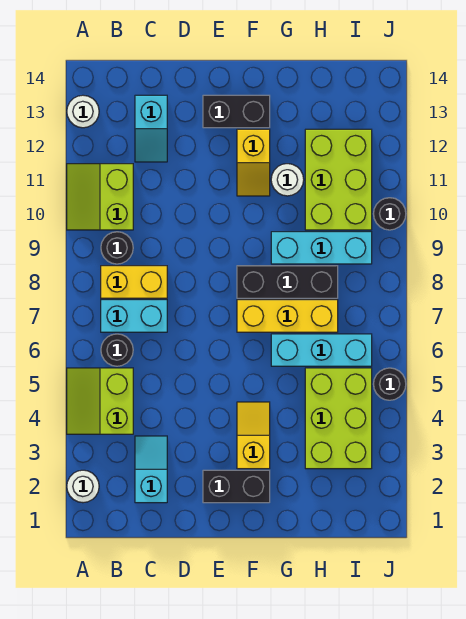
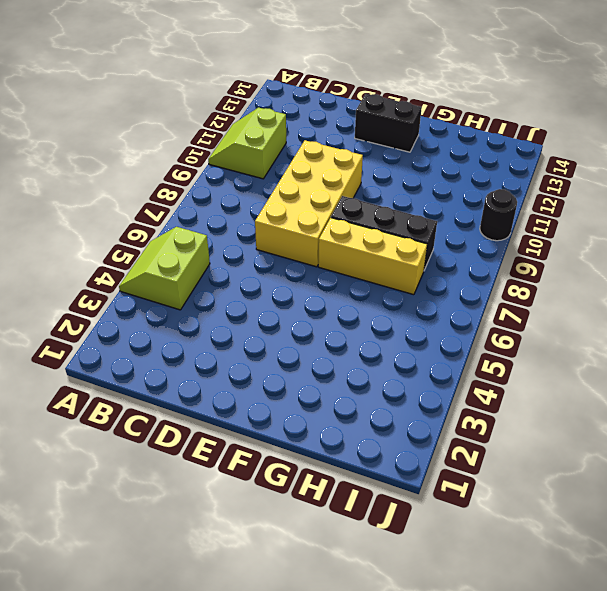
yellow 2x4 brick [255,140,363,267] -> none
none -> white 1x1 round brick [67,470,99,503]
none -> white 1x1 round brick [67,95,99,128]
none -> black 1x1 round brick [101,334,133,366]

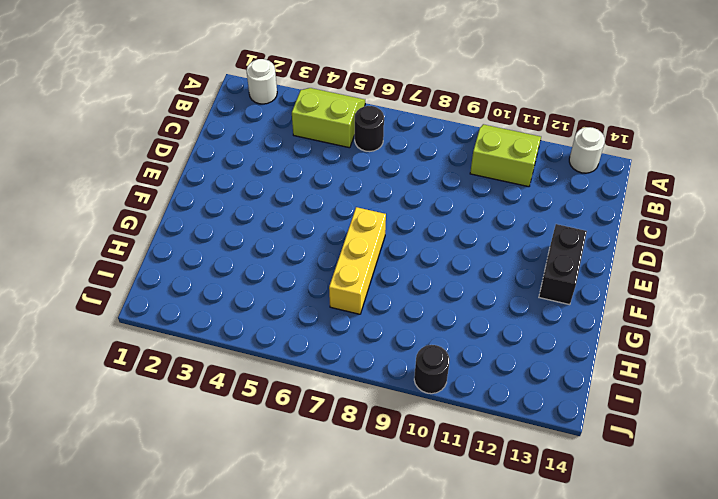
none -> cyan 1x2 brick [101,300,167,332]
none -> yellow 1x2 brick [101,266,167,298]
none -> black 1x1 round brick [101,232,133,264]

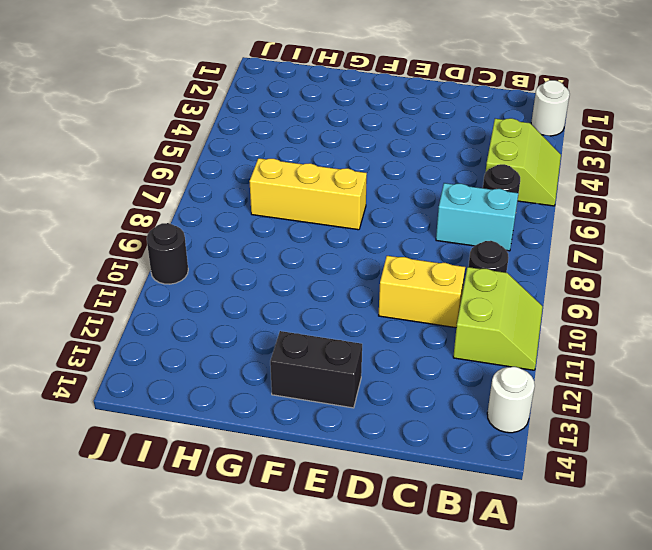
yellow 1x2 brick [379,256,465,328] -> yellow 1x2 brick moved to [101,266,167,298]
none -> cyan 1x2 slope [135,436,167,503]
none -> cyan 1x2 slope [135,95,167,162]
none -> black 1x2 brick [203,470,270,503]

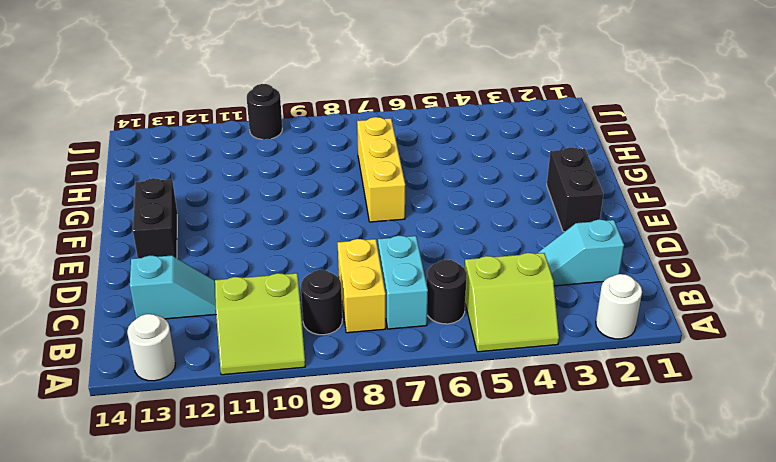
none -> yellow 1x2 slope [237,402,270,469]
none -> black 1x3 brick [237,266,338,298]
none -> yellow 1x2 slope [237,129,270,196]

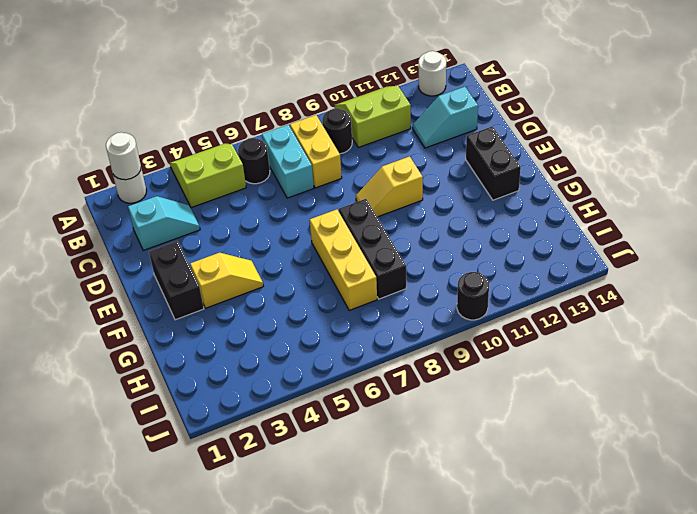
white 1x1 round brick [106,132,141,180] -> white 1x1 round brick moved to [271,164,304,196]
yellow 1x2 slope [356,156,423,217] -> yellow 1x2 slope moved to [237,129,270,196]
none -> cyan 1x3 brick [271,334,372,366]
none -> cyan 1x3 brick [271,232,372,264]
none -> lime 2x3 brick [305,368,372,469]

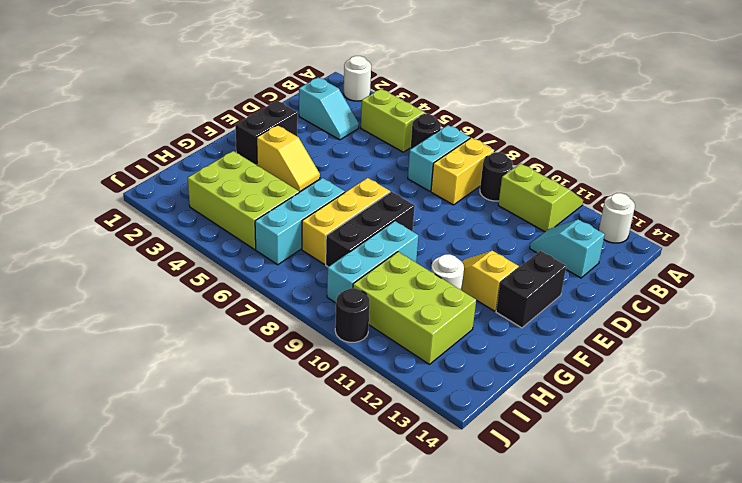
none -> black 1x1 round brick [373,368,406,400]

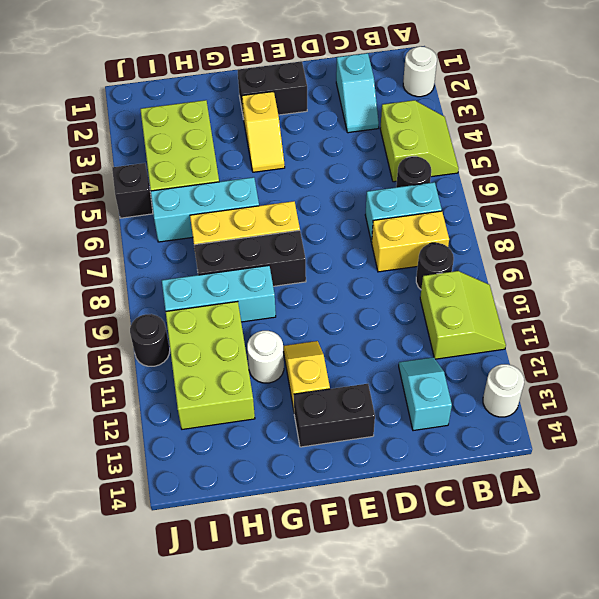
black 1x1 brick [112,163,153,218] -> black 1x1 round brick [373,368,406,400]

